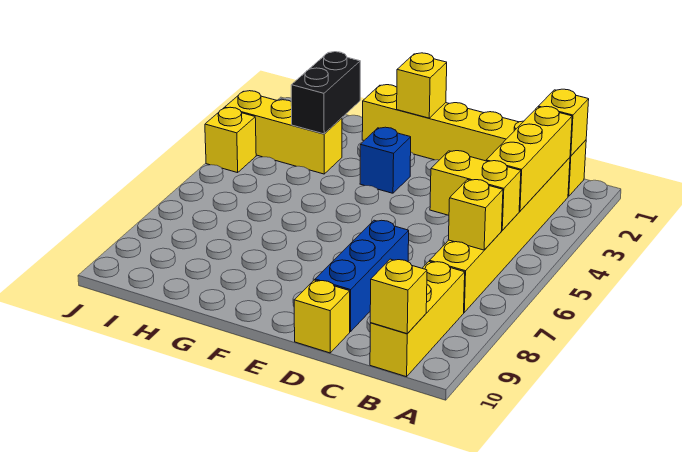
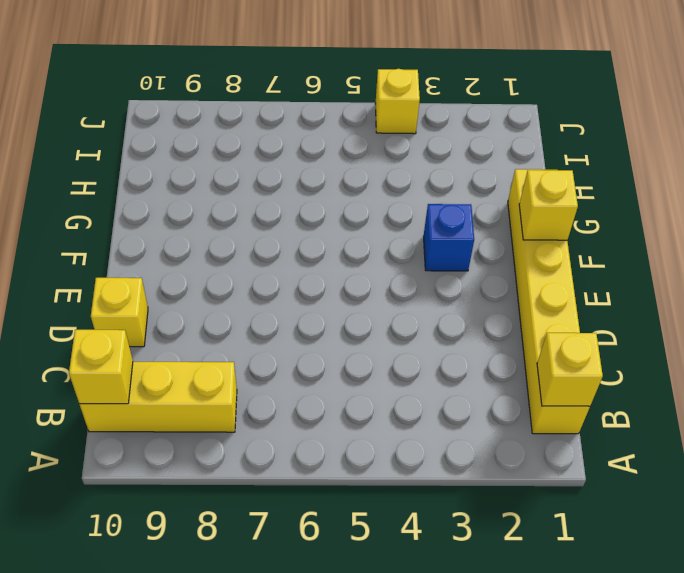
none -> yellow 1x6 brick [430,158,570,312]
none -> blue 1x3 brick [315,220,409,332]
none -> yellow 1x3 brick [225,91,342,174]

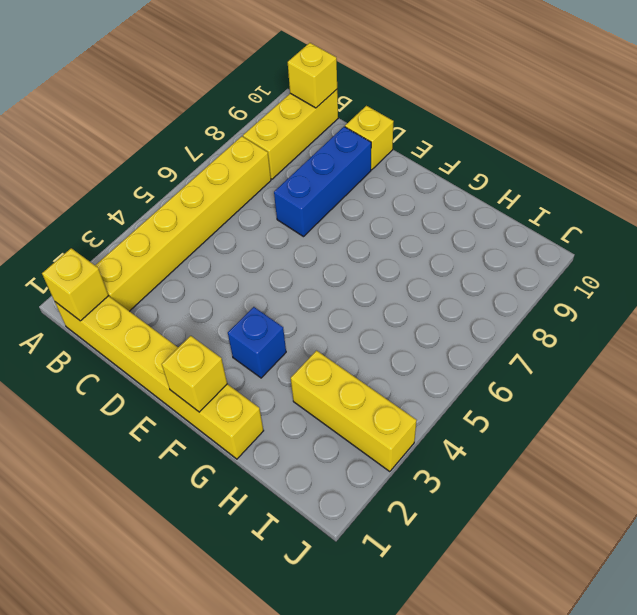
none -> yellow 1x1 brick [205,107,256,173]
none -> yellow 1x3 brick [486,107,572,211]
none -> yellow 1x2 brick [430,151,521,230]

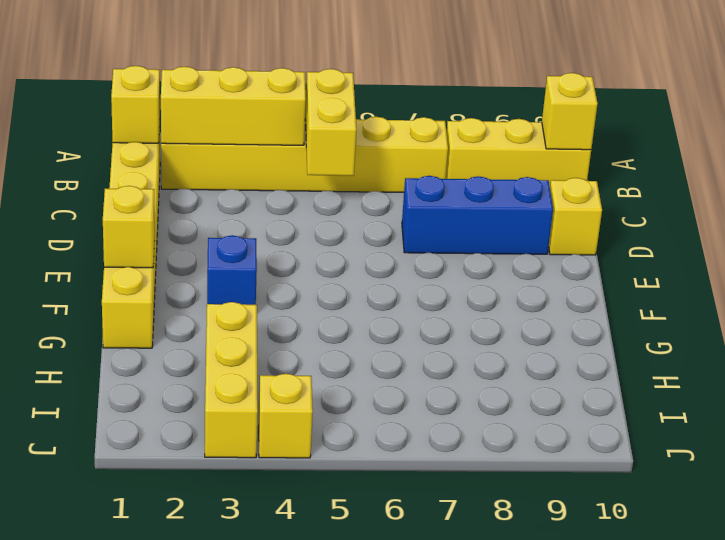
none -> yellow 1x1 brick [448,180,503,250]
none -> black 1x2 brick [291,52,360,134]

